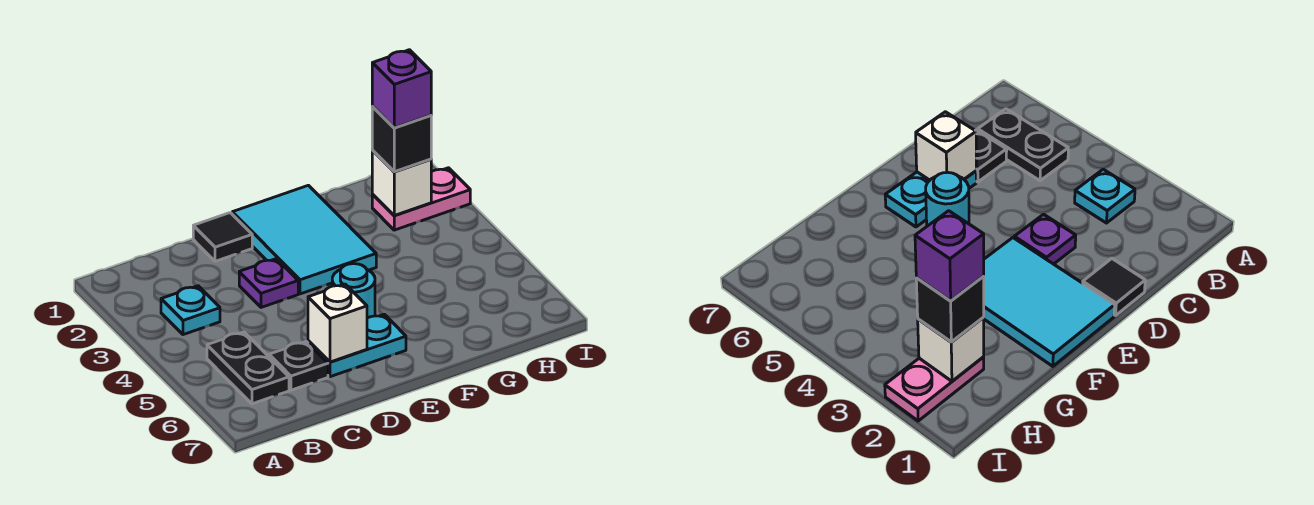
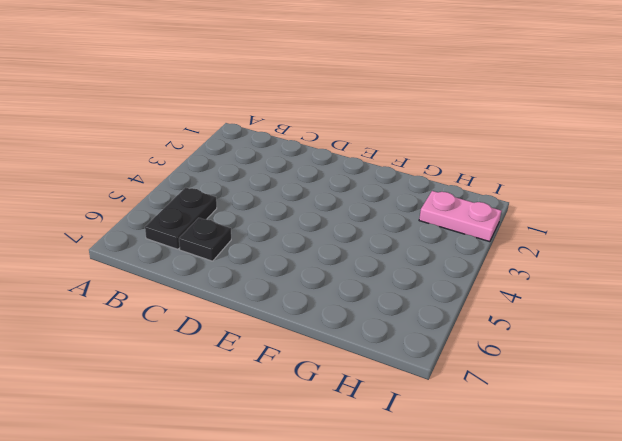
none -> cyan 1x1 plate [161,286,220,335]
none -> black 1x1 tile [193,213,252,261]
none -> purple 1x1 plate [239,259,298,307]

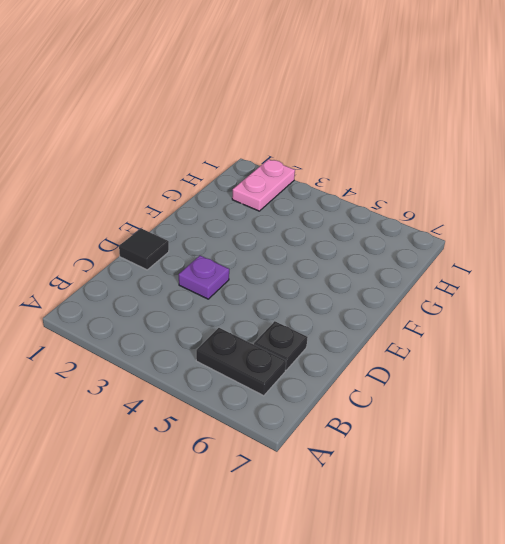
none -> cyan 1x1 plate [161,286,220,335]
none -> cyan 1x2 plate [308,314,406,377]
none -> cyan 2x3 tile [232,185,376,294]

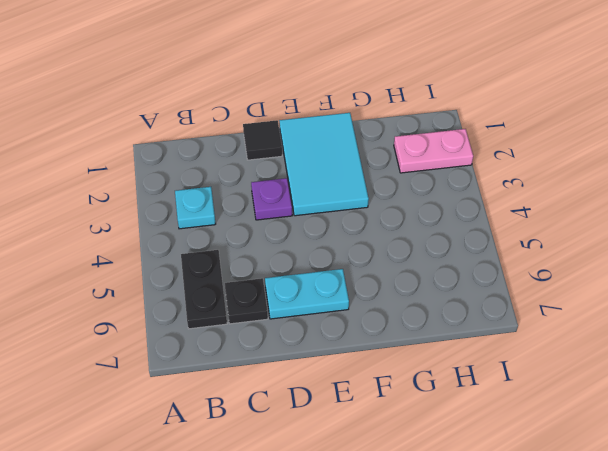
none -> cyan 1x1 round brick [332,264,375,318]
none -> white 1x1 brick [308,284,367,362]
none -> white 1x1 brick [372,151,431,215]

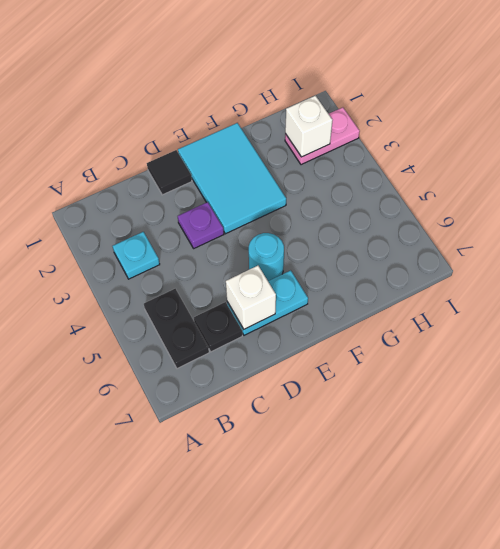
none -> black 1x1 brick [372,107,431,172]
none -> purple 1x1 brick [372,50,431,128]

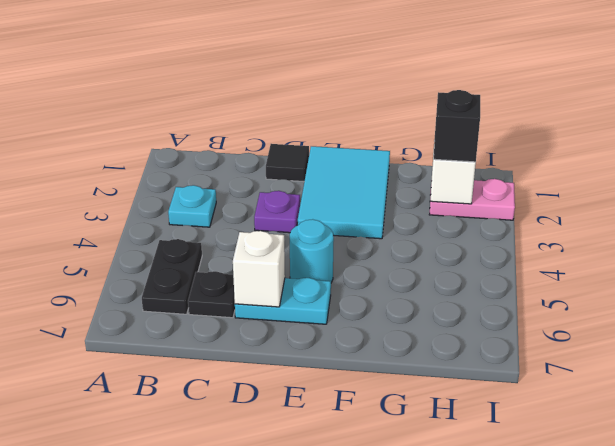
none -> purple 1x1 brick [372,50,431,128]

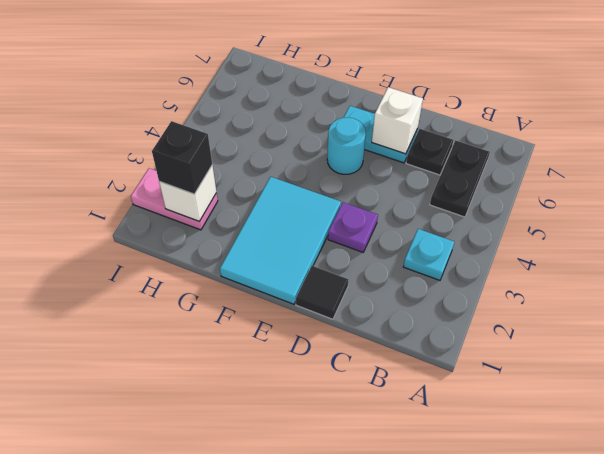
none -> purple 1x1 brick [372,50,431,128]

